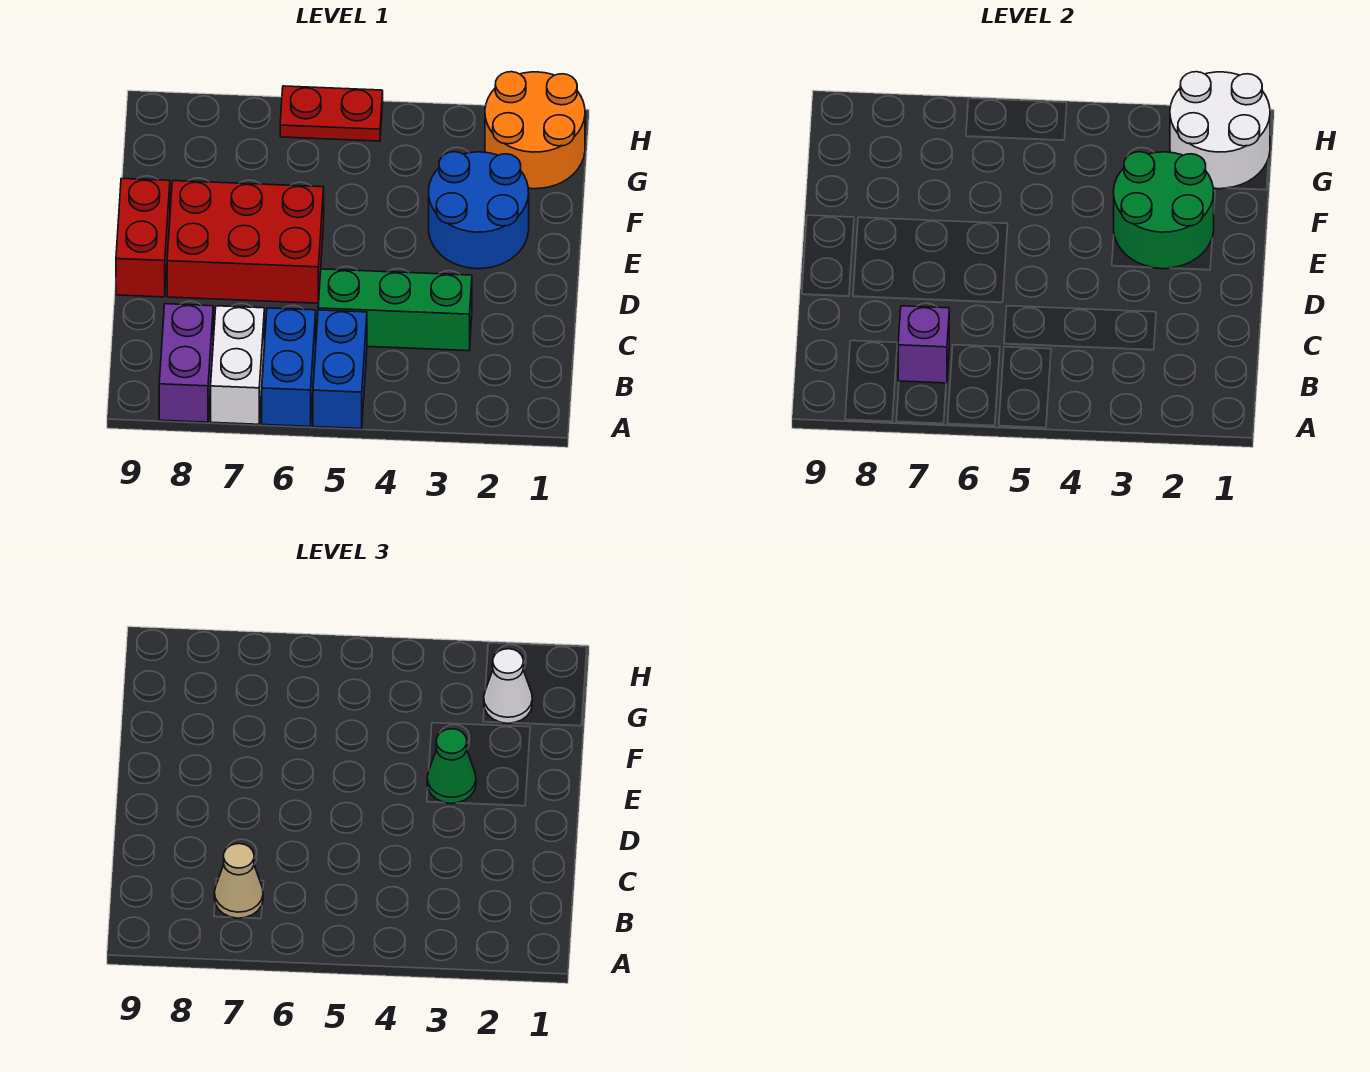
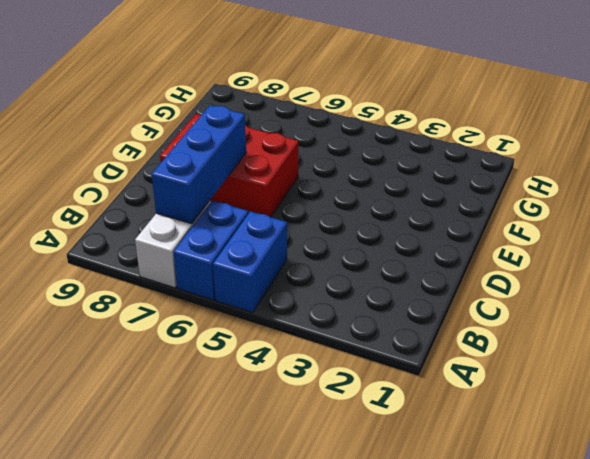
blue 1x3 brick [152,105,246,224] -> purple 1x1 brick [898,306,949,383]
none -> purple 1x2 brick [159,304,213,422]
none -> green 1x3 brick [318,269,472,351]
none -> red 1x2 brick [116,178,170,297]

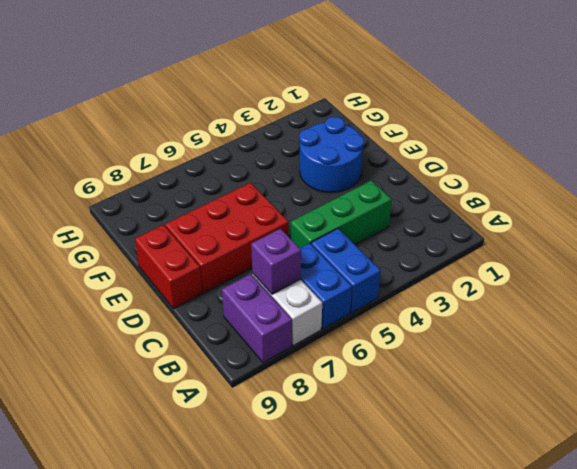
none -> orange 2x2 round brick [485,72,585,189]
none -> red 1x2 plate [280,86,383,141]
none -> green 2x2 round brick [1114,152,1214,269]

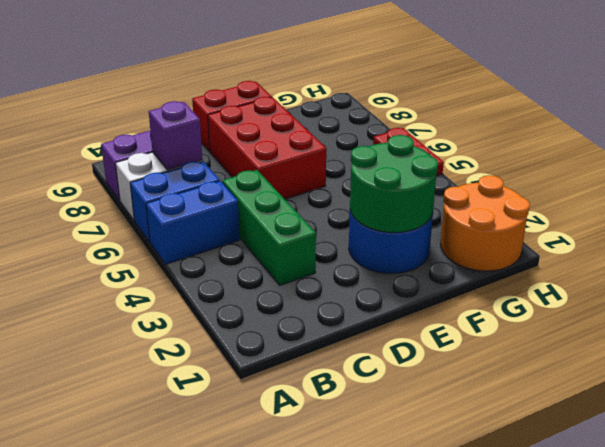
none -> white 2x2 round brick [1170,72,1270,189]
none -> tan 1x1 cone [214,844,263,918]
none -> green 1x1 cone [427,729,476,804]

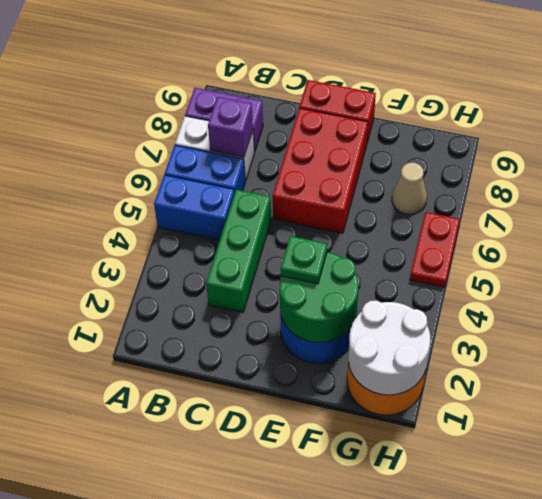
green 1x1 plate [281,236,327,284] -> green 1x1 cone [427,729,476,804]
tan 1x1 cone [392,163,427,215] -> tan 1x1 cone moved to [214,844,263,918]
none -> white 1x1 cone [484,649,532,723]

